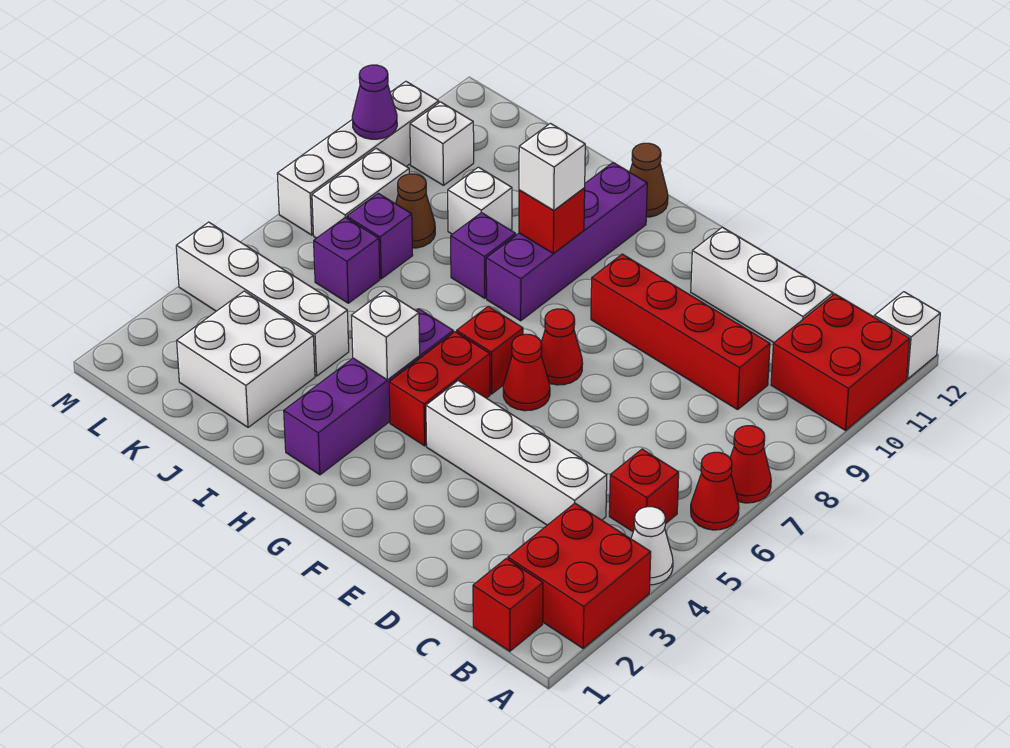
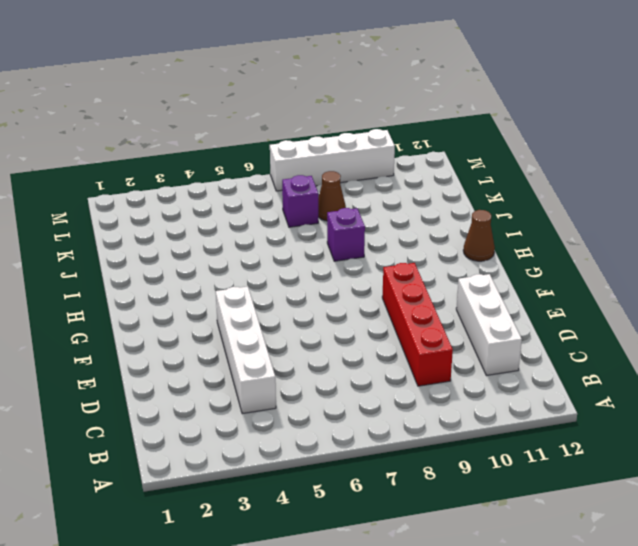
none -> red 2x2 brick [508,503,651,648]
none -> white 1x1 cone [631,507,673,585]
none -> red 1x1 cone [691,452,739,530]
none -> red 1x1 cone [730,426,771,503]

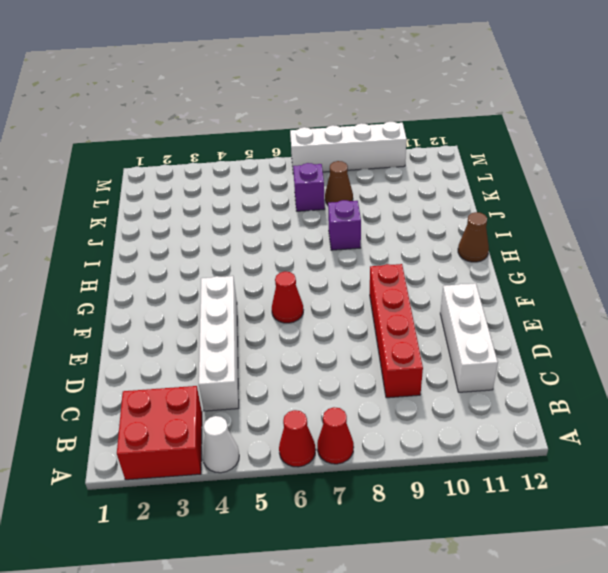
none -> red 2x2 brick [771,294,910,430]
none -> white 1x1 brick [874,292,940,379]
none -> red 1x1 brick [473,558,543,651]
none -> red 1x1 brick [609,449,679,531]

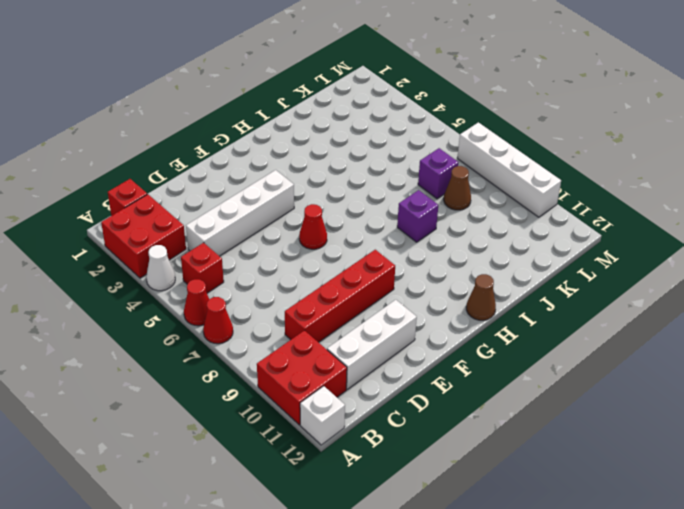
none -> red 1x1 cone [541,309,583,385]
none -> red 1x2 brick [389,332,490,446]
none -> red 1x1 brick [457,306,523,394]
none -> purple 1x4 brick [284,309,453,475]

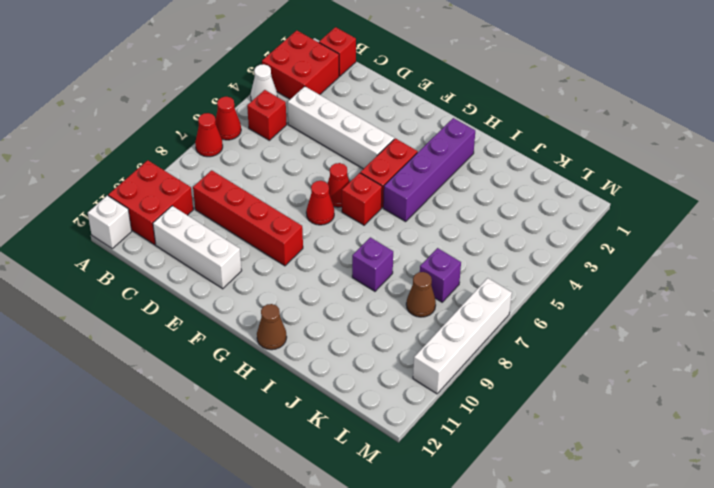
none -> purple 1x4 brick [486,163,647,321]
none -> white 2x2 brick [177,291,315,427]
none -> white 1x4 brick [176,222,349,376]
none -> white 1x1 brick [448,167,512,234]

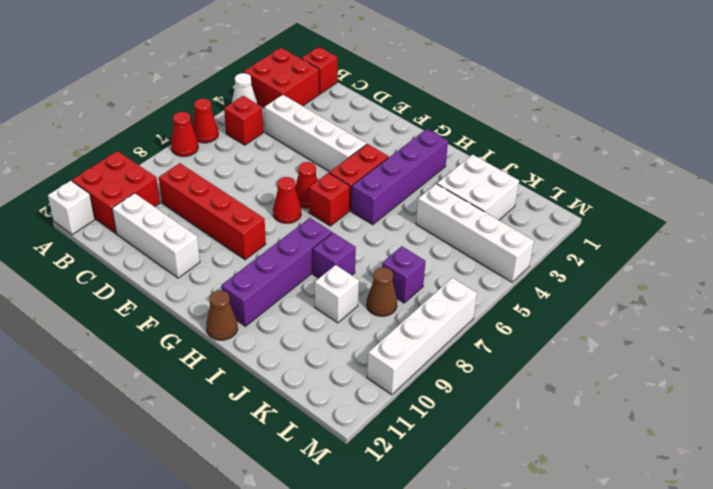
none -> purple 1x1 brick [314,217,380,303]
none -> white 1x2 brick [312,148,409,238]
none -> white 1x1 brick [410,102,474,185]
none -> white 1x1 brick [351,291,420,380]

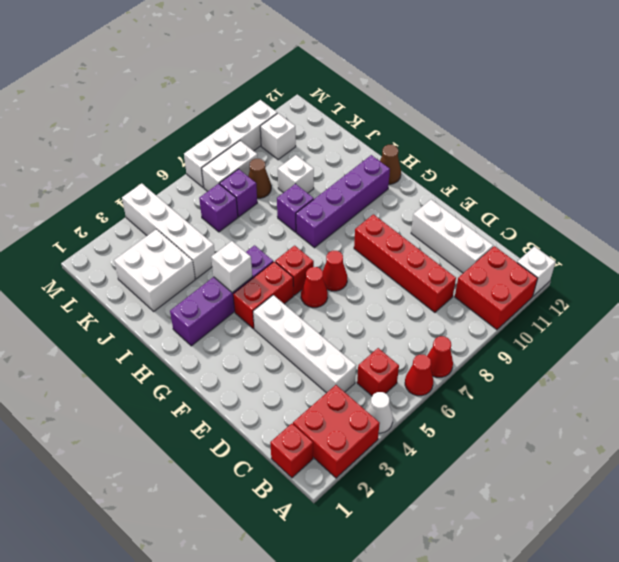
none -> red 1x1 brick [519,188,585,253]
none -> purple 1x1 cone [352,65,397,139]
none -> white 1x1 brick [519,123,585,210]

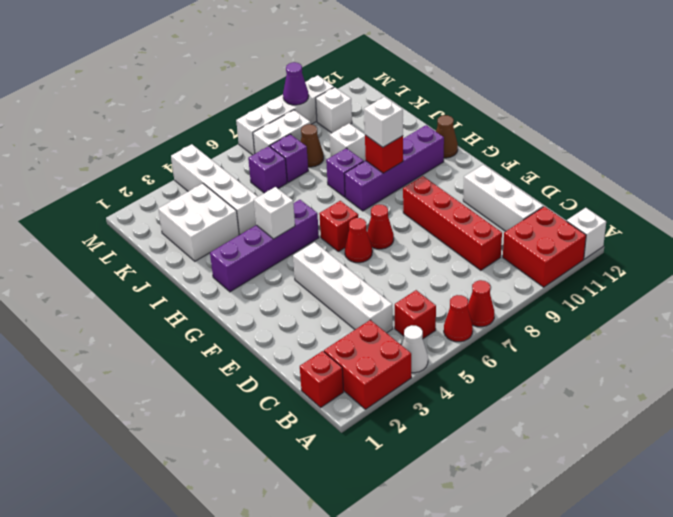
none -> red 1x2 brick [389,332,490,446]

